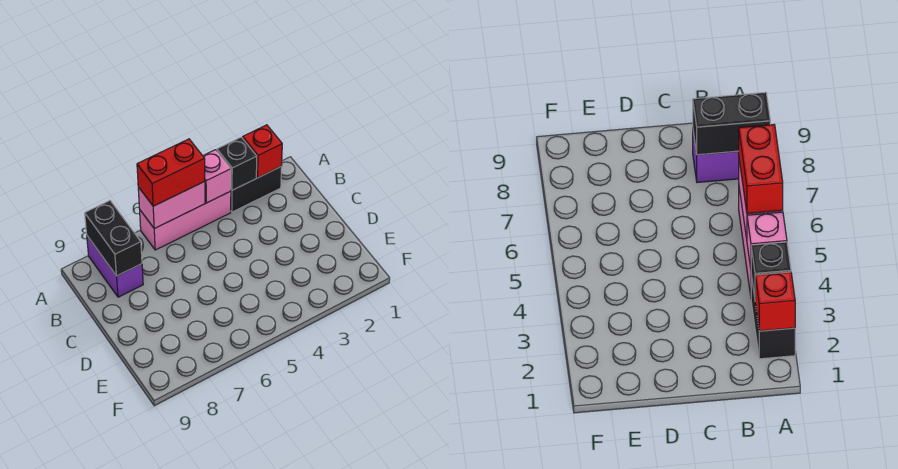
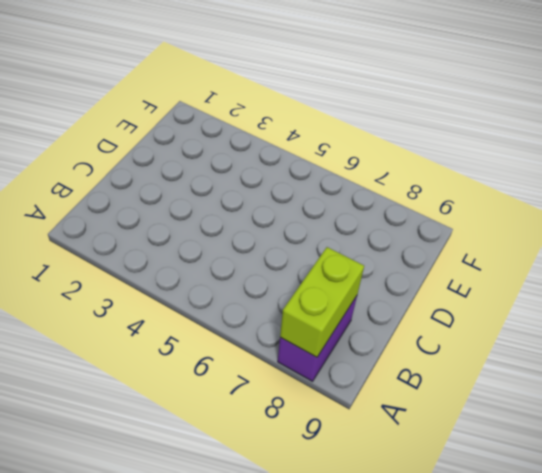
lime 1x2 brick [280,247,364,357] -> black 1x2 brick [85,201,142,276]
none -> black 1x2 brick [231,167,282,212]
none -> pink 1x3 brick [140,191,231,250]

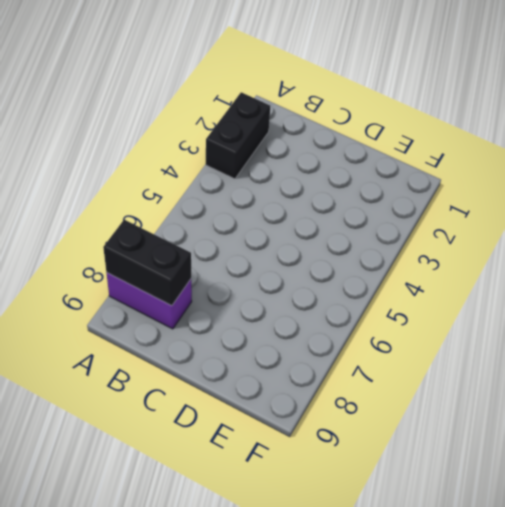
none -> pink 1x3 brick [140,191,231,250]
none -> red 1x1 brick [243,125,282,178]

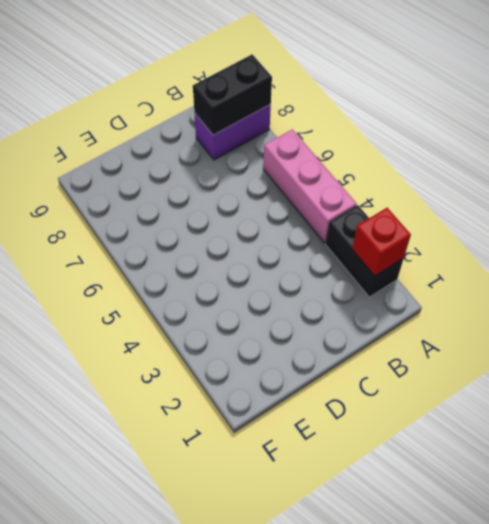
none -> black 1x1 brick [217,137,257,190]
none -> pink 1x1 brick [203,150,231,203]

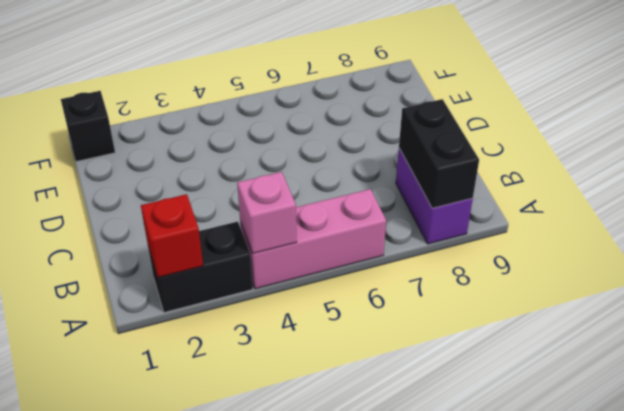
black 1x1 brick [61,91,115,162] -> black 1x1 brick moved to [217,137,257,190]
none -> pink 1x2 brick [138,181,205,228]
none -> red 1x2 brick [137,139,205,206]

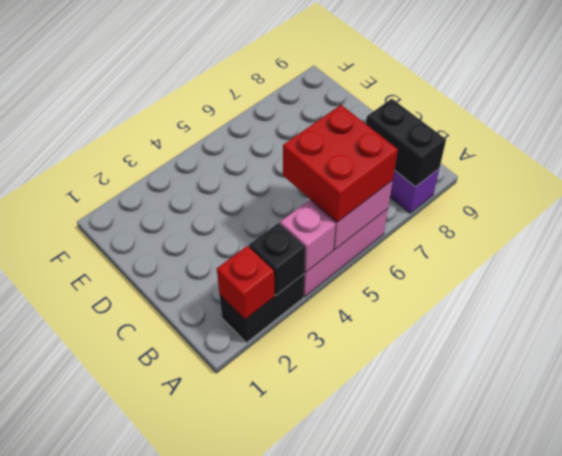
red 2x2 brick [283,105,398,222] -> red 1x2 brick [137,139,205,206]

